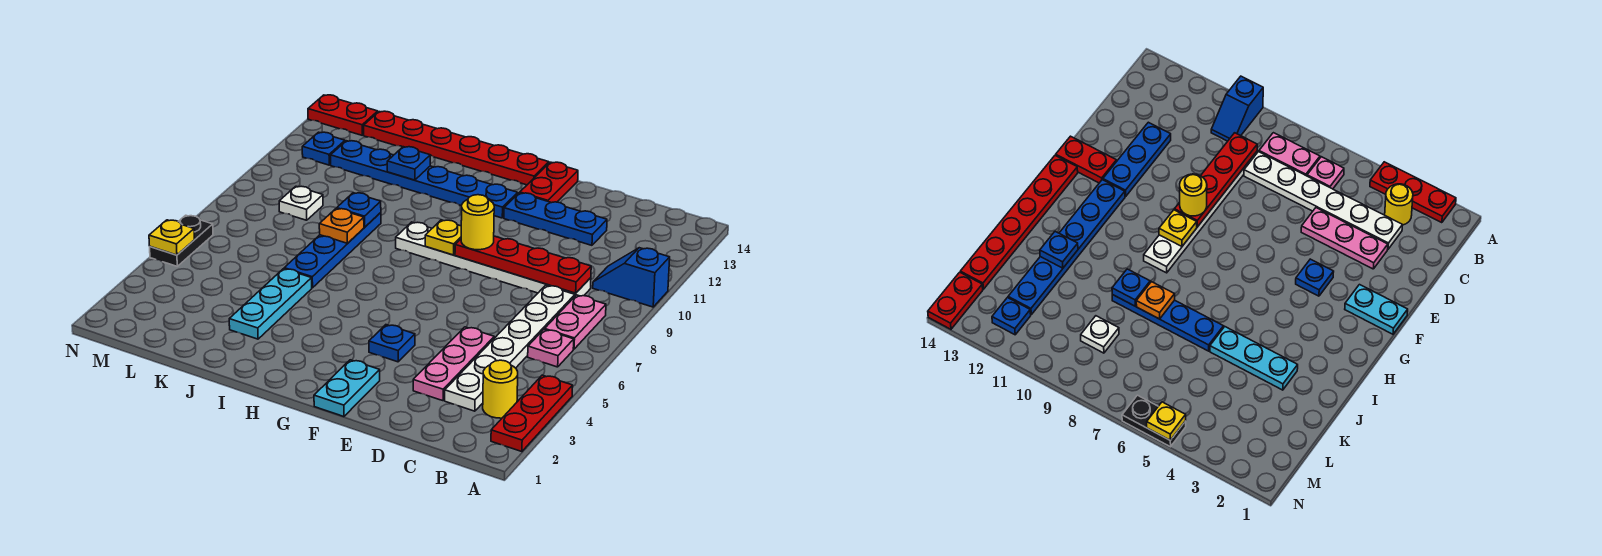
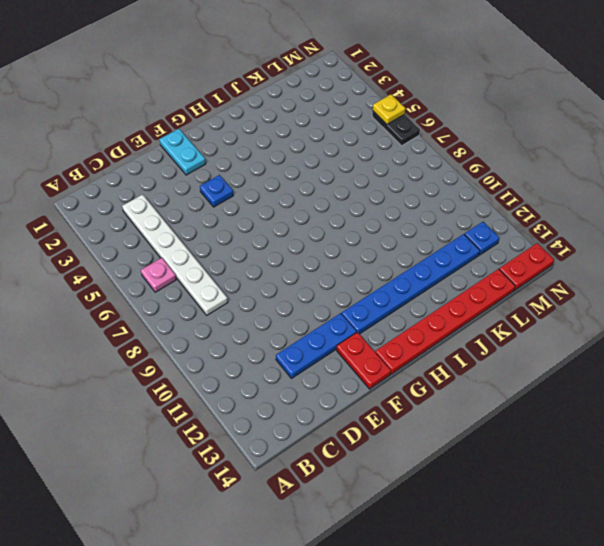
none -> red 1x3 plate [491,375,573,452]
none -> blue 1x2 slope [593,248,670,307]
none -> yellow 1x1 round brick [483,360,518,418]

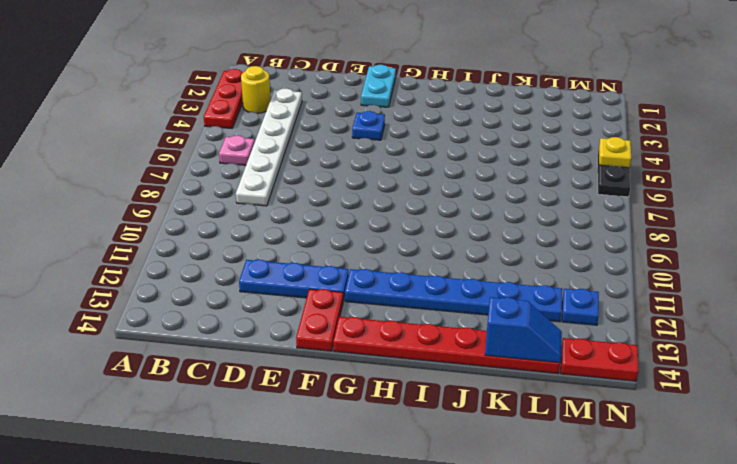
blue 1x2 slope [485,297,562,363] -> blue 1x2 slope moved to [593,248,670,307]
none -> pink 1x2 plate [545,295,606,349]
none -> white 1x6 plate [396,222,591,296]
none -> pink 1x3 plate [413,327,494,401]

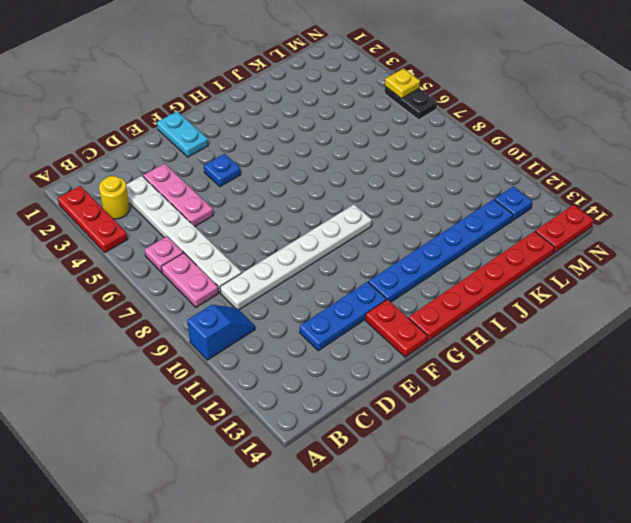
none -> cyan 1x3 plate [229,269,312,339]
none -> blue 1x4 plate [284,213,381,288]
none -> white 1x1 plate [279,186,323,220]

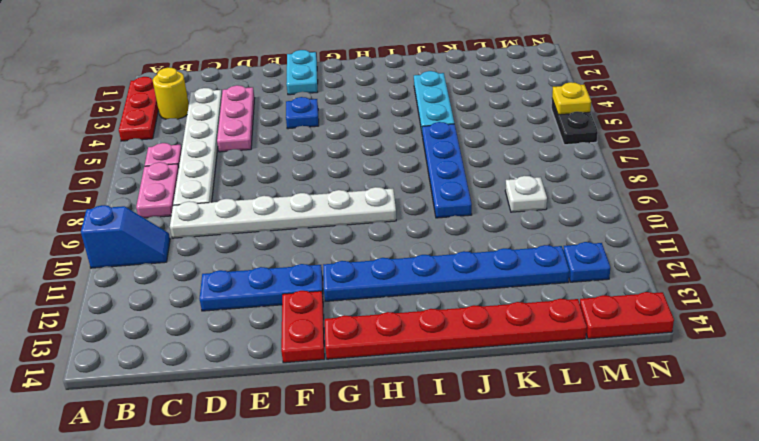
none -> red 1x4 plate [455,236,591,293]
none -> yellow 1x1 plate [425,220,461,255]
none -> orange 1x1 plate [319,208,364,243]

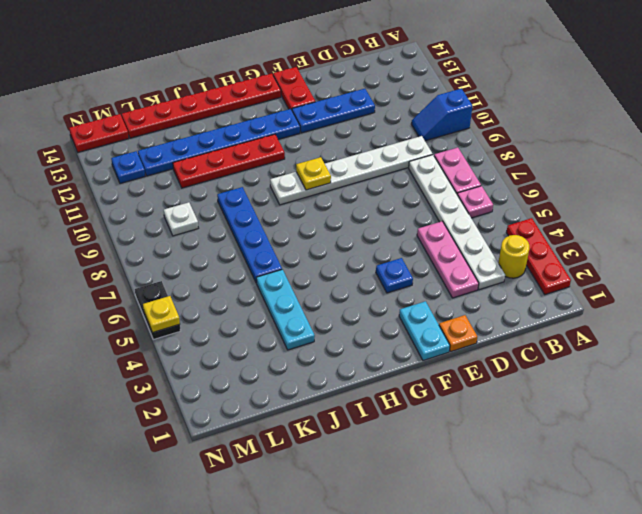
orange 1x1 plate [439,315,477,351] -> orange 1x1 plate moved to [319,208,364,243]
red 1x4 plate [173,134,285,188] -> red 1x4 plate moved to [455,236,591,293]
none -> blue 1x1 plate [337,193,381,227]
none -> blue 1x1 plate [387,147,430,180]
none -> yellow 1x1 round brick [461,195,494,250]

